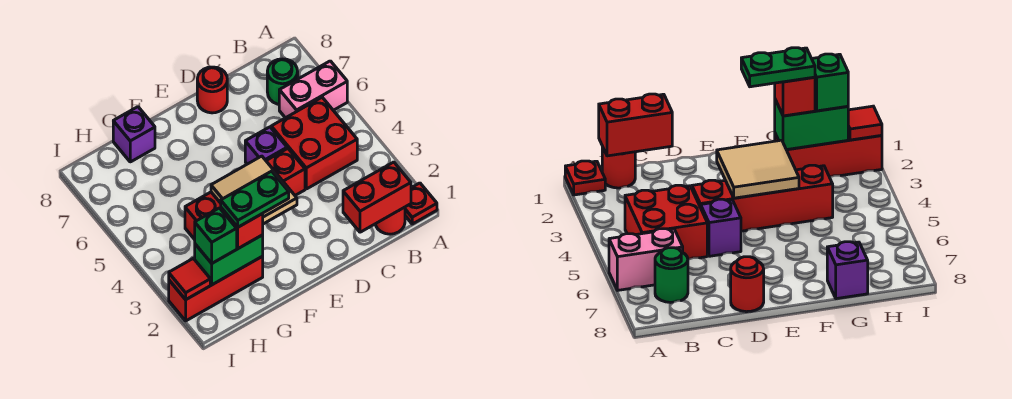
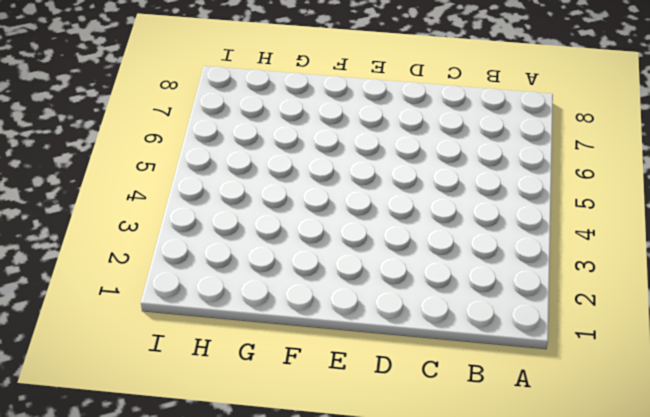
none -> red 1x1 plate [405,183,437,224]
none -> pink 1x2 brick [279,61,347,118]
none -> red 1x1 round brick [375,207,405,234]

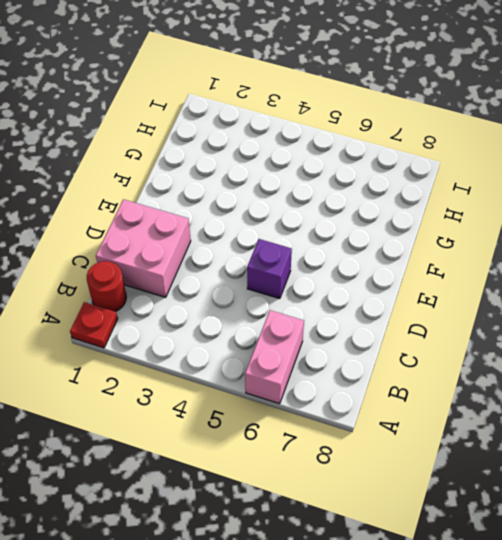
pink 2x2 brick [96,199,191,297] -> none
none -> red 2x2 brick [271,97,357,189]
none -> green 1x1 round brick [267,59,298,104]
none -> red 1x4 brick [185,149,305,239]

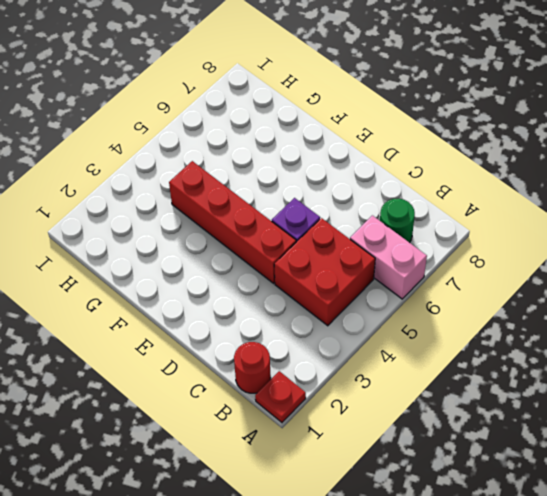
none -> red 1x1 round brick [197,67,227,113]
none -> red 1x3 brick [169,256,263,321]
none -> purple 1x1 brick [113,107,155,162]

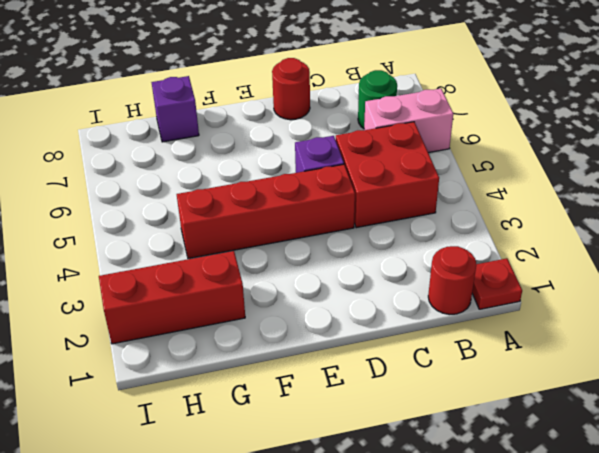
none -> red 1x2 brick [343,162,411,232]
none -> tan 2x2 tile [211,156,297,224]
none -> green 1x2 brick [195,235,263,285]

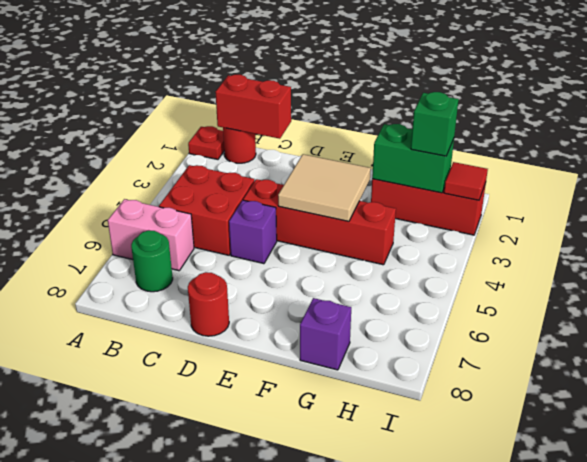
none -> red 1x1 brick [221,208,263,248]
none -> green 1x2 plate [221,171,289,227]

